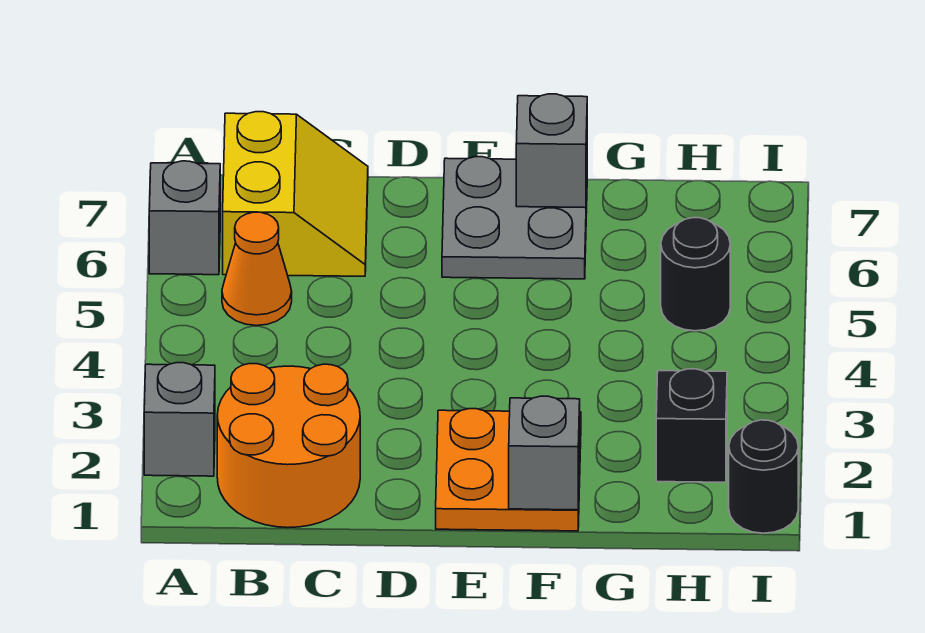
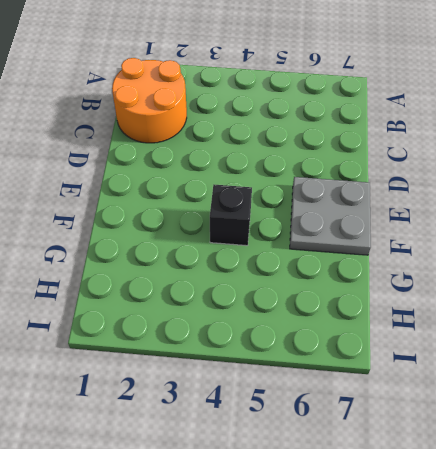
black 1x1 brick [210,185,252,246] -> black 1x1 brick moved to [656,369,727,482]
none -> grey 1x1 brick [144,363,215,476]
none -> grey 1x1 brick [149,161,220,275]
none -> orange 1x1 cone [222,212,292,326]

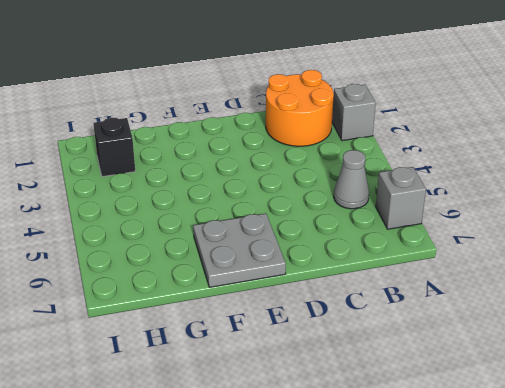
grey 1x1 cone [334,150,369,209] -> orange 1x1 cone [222,212,292,326]
none -> yellow 2x2 slope [223,112,368,276]
none -> orange 2x2 plate [436,409,581,531]
none -> black 1x1 round brick [661,218,730,331]

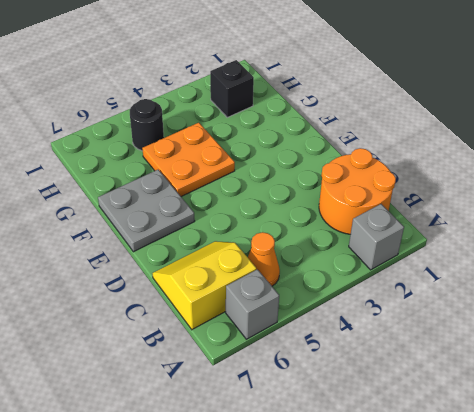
orange 2x2 plate [142,123,235,197] -> orange 2x2 plate moved to [436,409,581,531]
none -> black 1x1 round brick [729,420,798,533]
none -> grey 1x1 brick [509,396,580,510]
none -> grey 1x1 brick [516,94,587,208]

